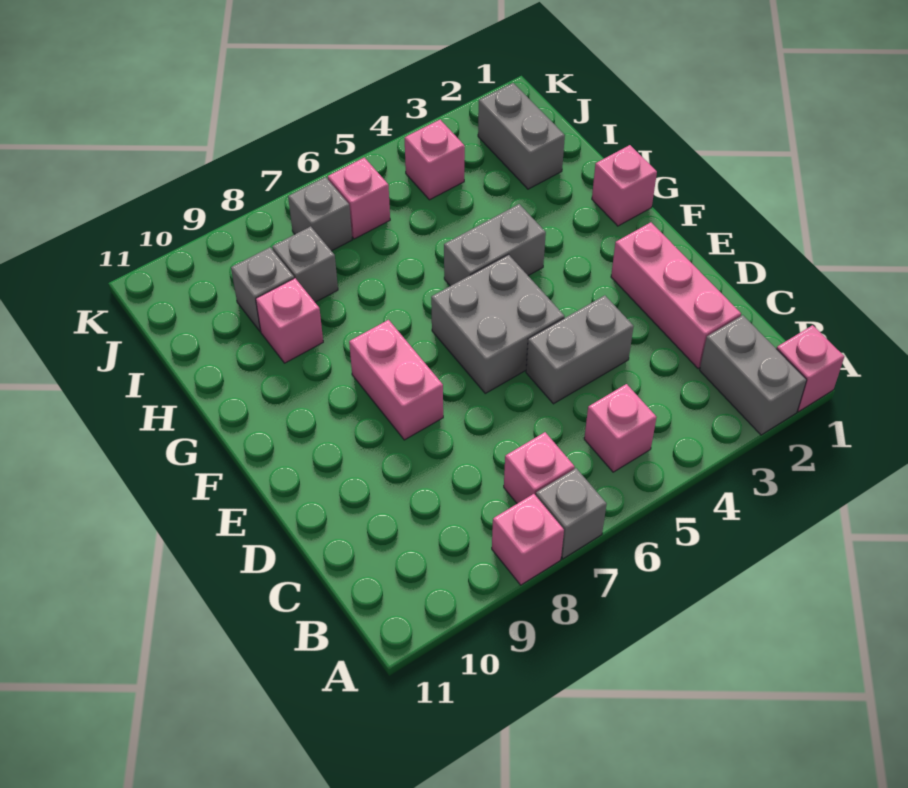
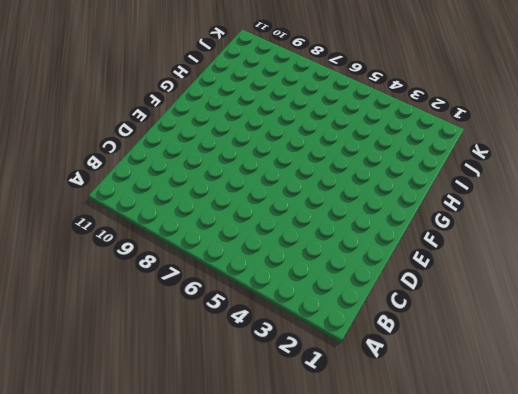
none -> pink 1x1 brick [777,325,844,412]
none -> grey 1x2 brick [700,315,807,435]
none -> grey 1x1 brick [536,468,606,559]

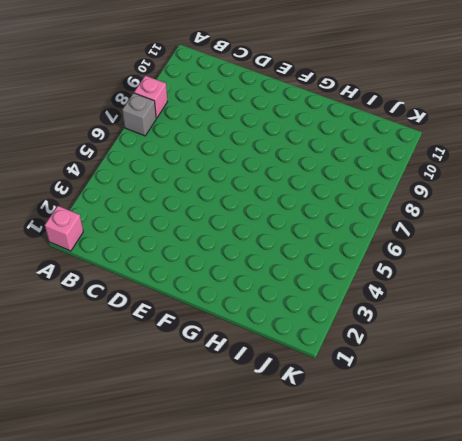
none -> grey 1x2 brick [700,315,807,435]
none -> pink 1x1 brick [584,384,657,472]
none -> pink 1x1 brick [504,432,575,504]

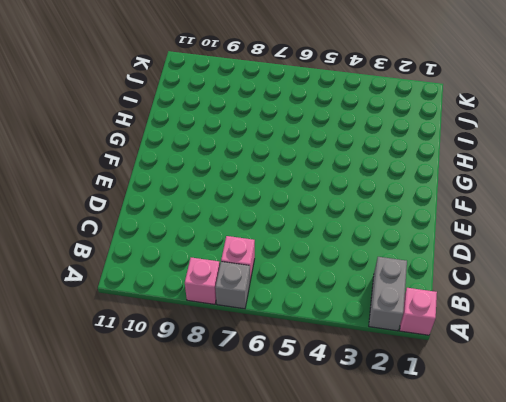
none -> pink 1x1 brick [584,384,657,472]
none -> pink 1x3 brick [611,222,741,369]
none -> grey 1x2 brick [526,295,634,404]

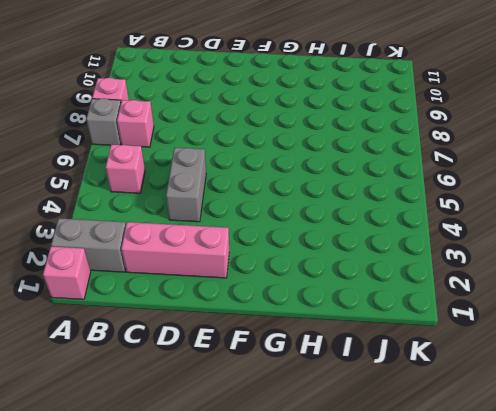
none -> grey 2x2 brick [431,255,564,393]
none -> pink 1x2 brick [349,320,443,440]
none -> pink 1x1 brick [592,145,657,226]

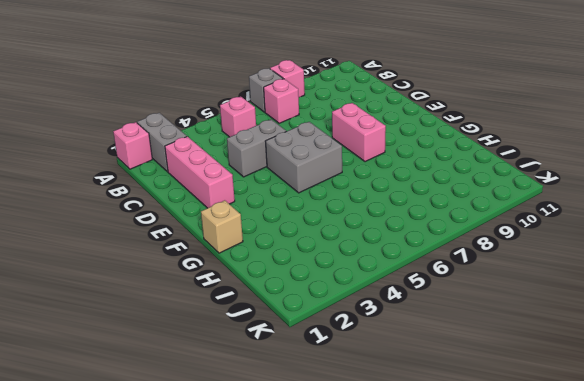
tan 1x1 brick [201,200,243,253] -> pink 1x1 brick [592,145,657,226]
none -> grey 1x2 brick [444,204,546,286]
none -> pink 1x1 brick [256,278,323,363]
none -> grey 1x2 brick [478,83,565,189]

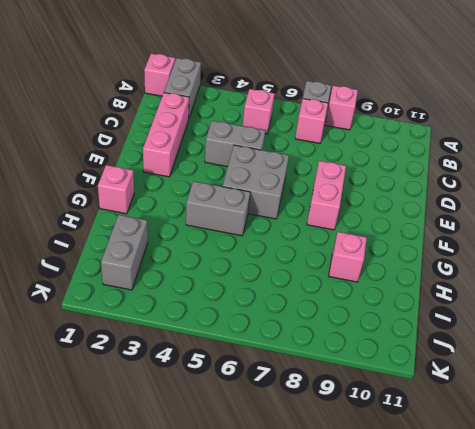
none -> grey 1x1 brick [272,226,338,302]
none -> grey 1x1 brick [231,247,294,331]
none -> pink 1x1 brick [405,120,465,200]

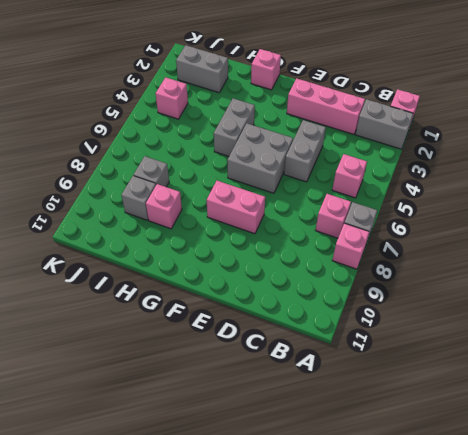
none -> pink 1x1 brick [328,158,390,239]
none -> grey 1x1 brick [288,177,352,251]

